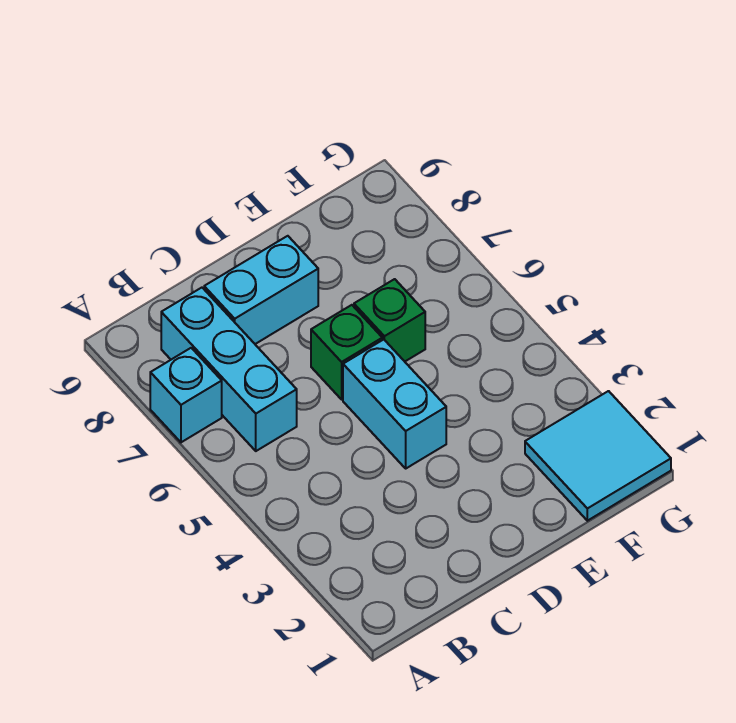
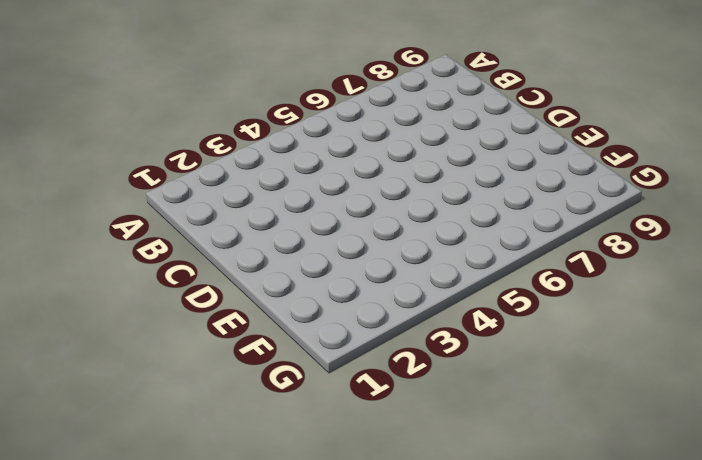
none -> cyan 1x1 brick [150,348,222,442]
none -> cyan 1x3 brick [161,288,297,451]

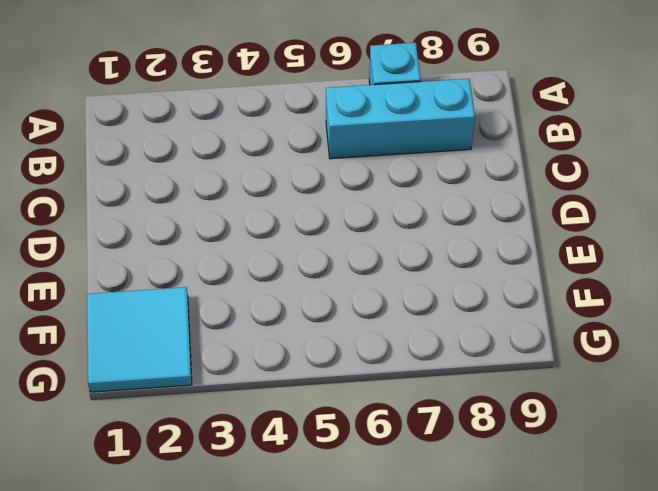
none -> cyan 1x2 brick [204,236,318,344]
none -> cyan 1x2 brick [343,340,446,468]

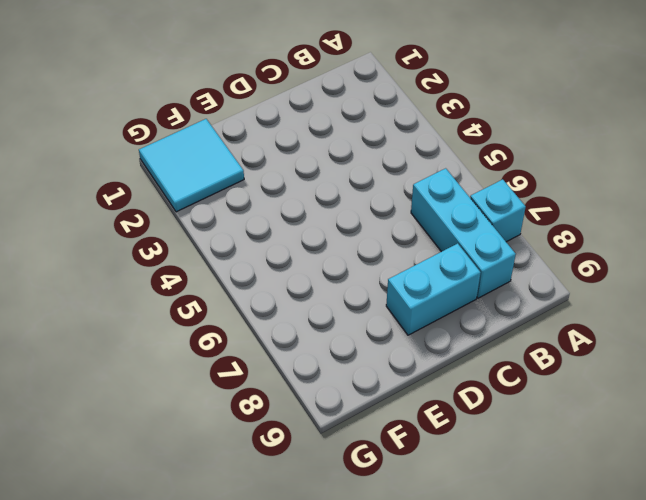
none -> cyan 1x2 brick [343,340,446,468]
none -> green 1x1 brick [311,305,382,399]

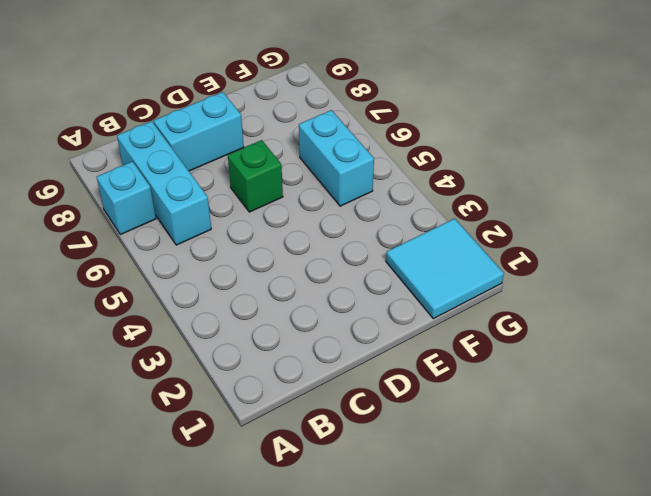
cyan 1x2 brick [299,110,374,206] -> cyan 1x2 brick moved to [343,340,446,468]
none -> green 1x1 brick [354,279,425,361]

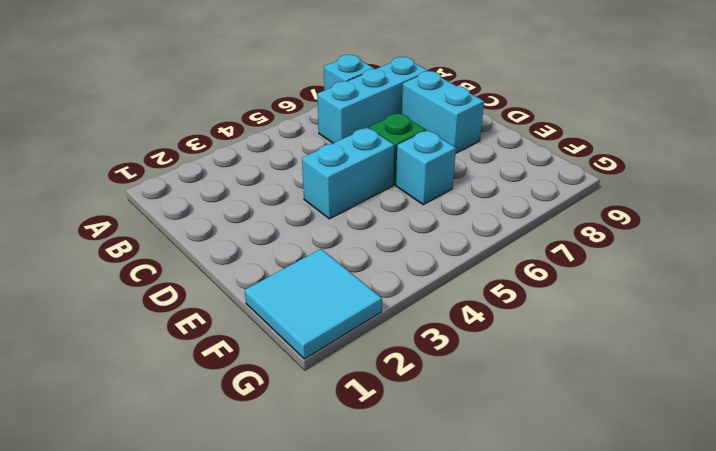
cyan 1x1 brick [396,130,456,205] -> green 1x1 brick [354,279,425,361]

